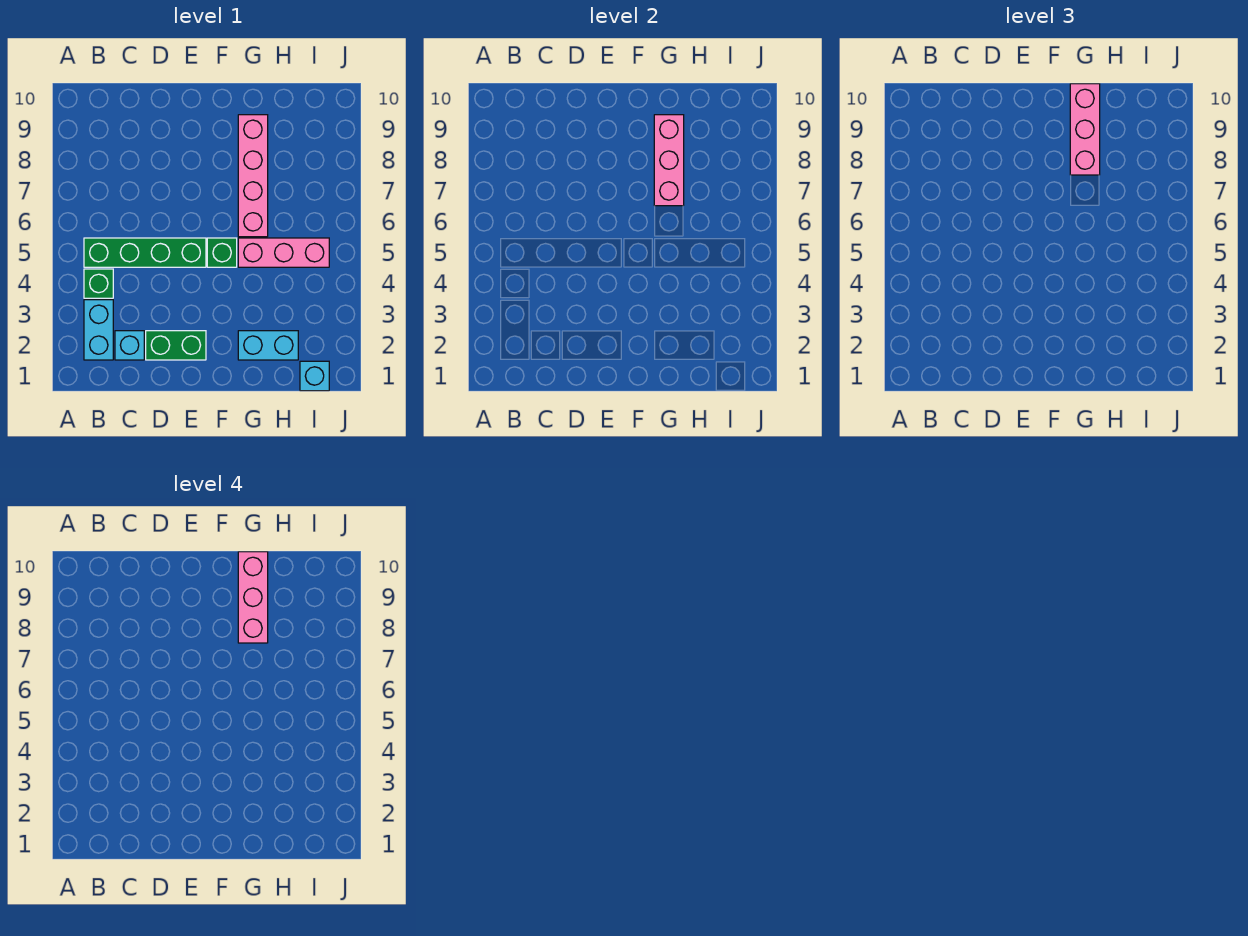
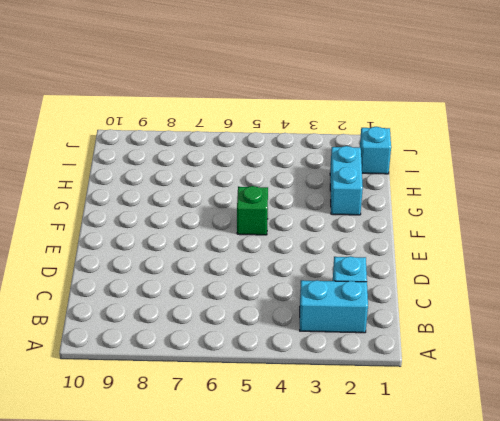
none -> green 1x1 brick [84,269,113,298]
none -> green 1x4 brick [84,238,206,267]
none -> green 1x2 brick [146,331,206,360]

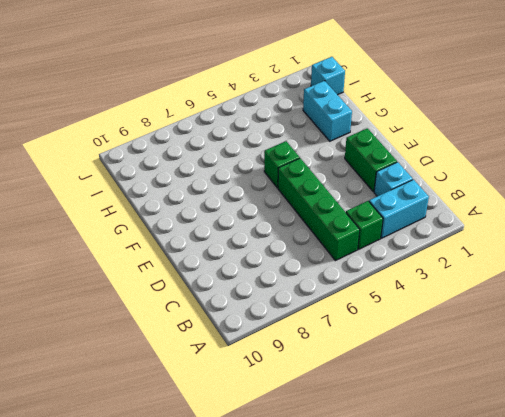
none -> pink 1x3 brick [238,238,329,267]
none -> pink 1x4 brick [238,115,268,237]
none -> pink 1x3 brick [654,115,684,206]

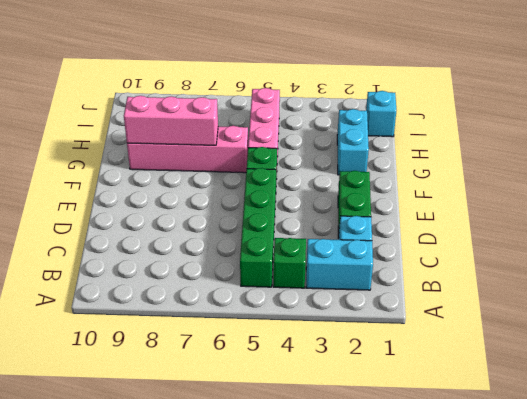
none -> pink 1x3 brick [1070,84,1100,175]
none -> pink 1x3 brick [238,552,268,643]

